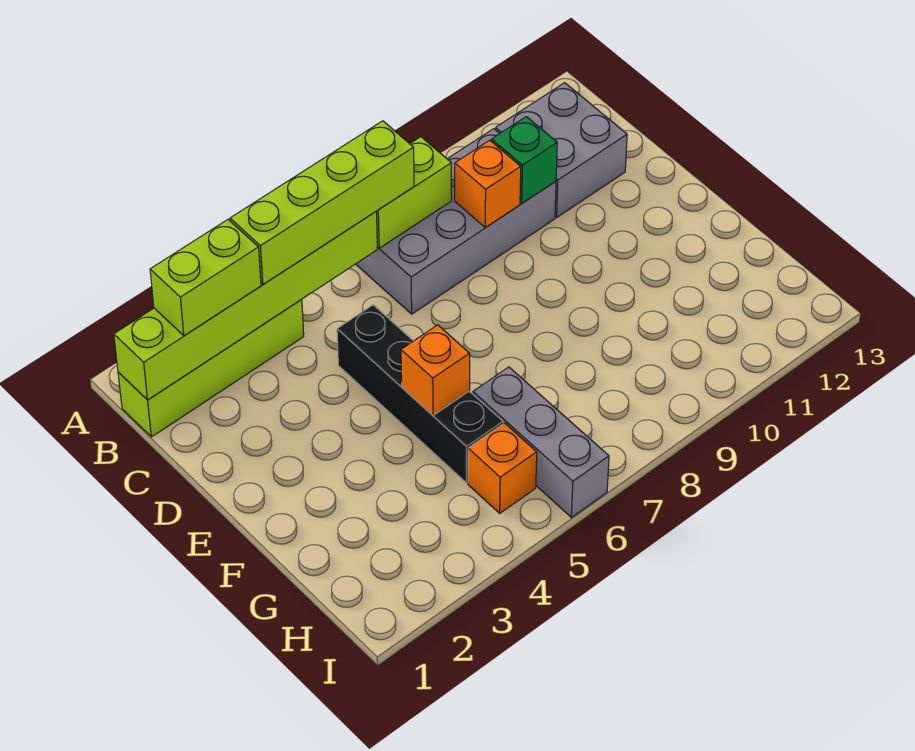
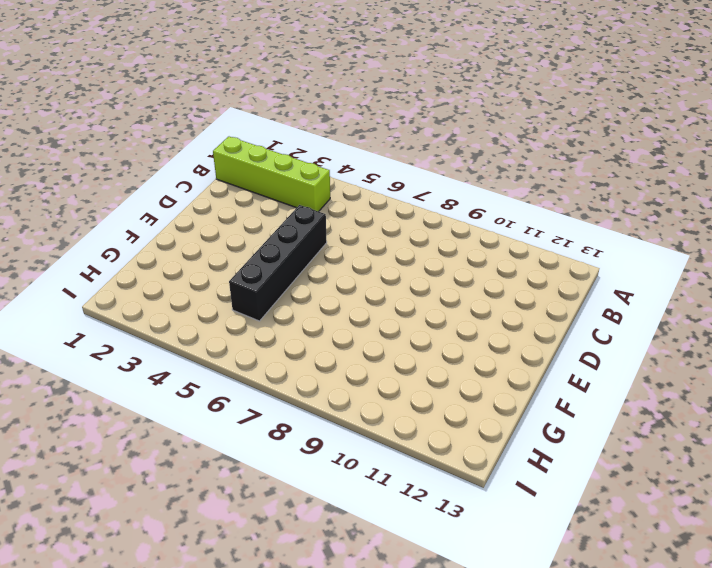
none -> grey 2x4 brick [356,129,556,314]
none -> grey 2x2 brick [496,83,627,217]
none -> grey 1x3 brick [473,367,609,517]

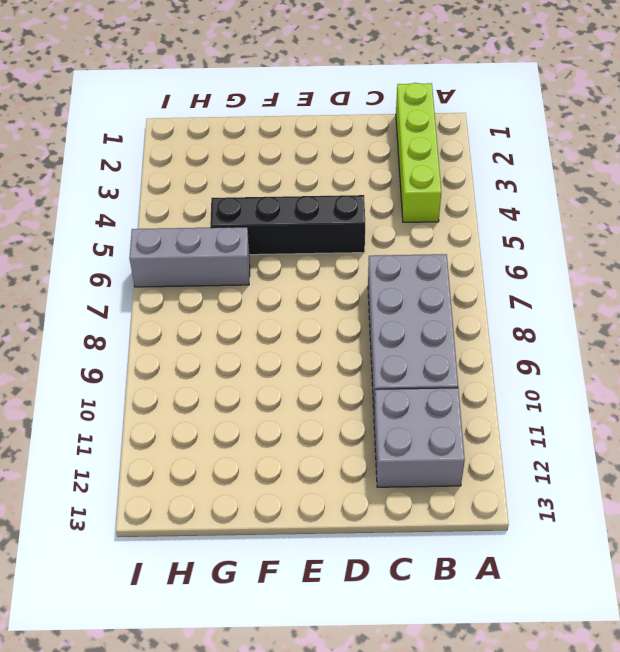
none -> orange 1x1 brick [468,423,537,513]
none -> lime 1x6 brick [114,212,377,400]
none -> lime 1x2 brick [376,137,452,248]

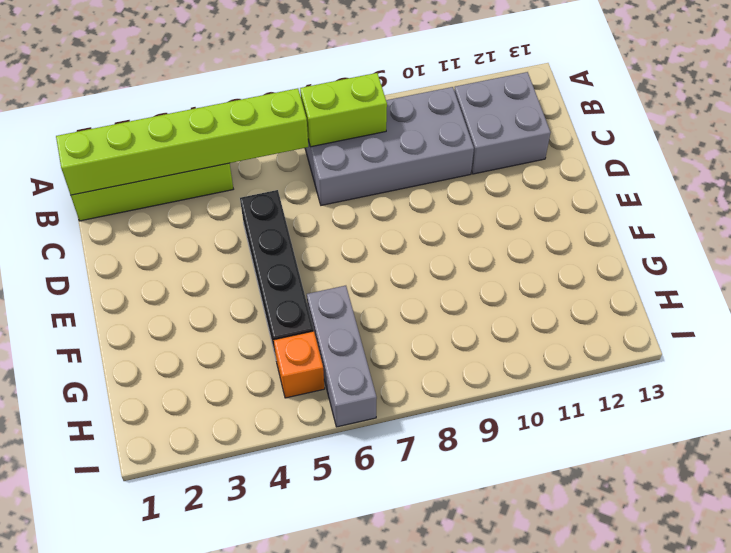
none -> orange 1x1 brick [455,140,521,228]
none -> green 1x1 brick [492,117,557,203]
none -> orange 1x1 brick [401,325,470,416]

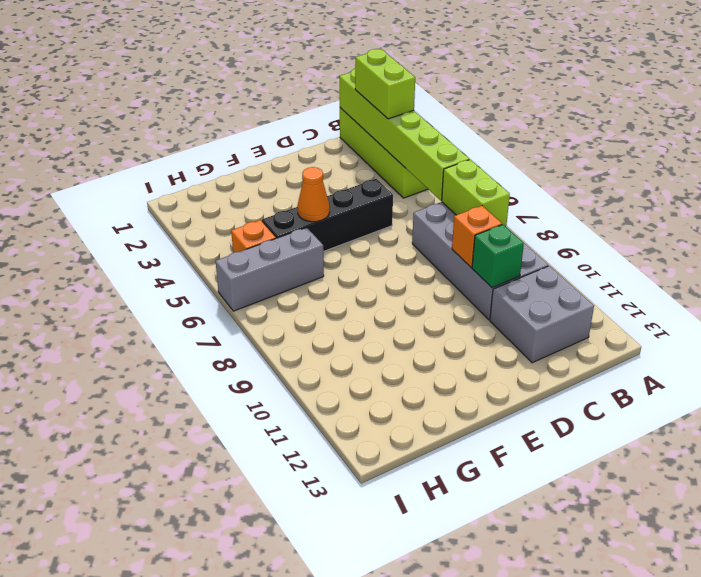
orange 1x1 cone [297,167,330,222] -> orange 1x1 brick [401,325,470,416]
none -> lime 1x4 brick [230,121,414,284]

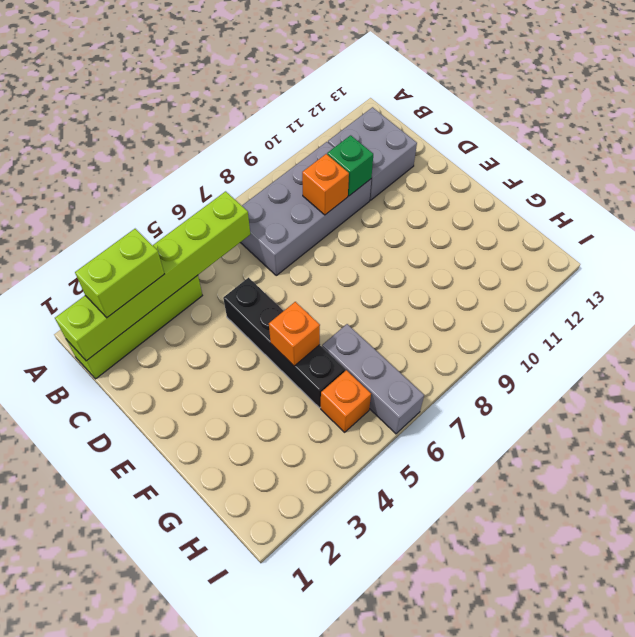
none -> lime 1x2 brick [376,137,452,248]
none -> lime 1x4 brick [230,121,414,284]

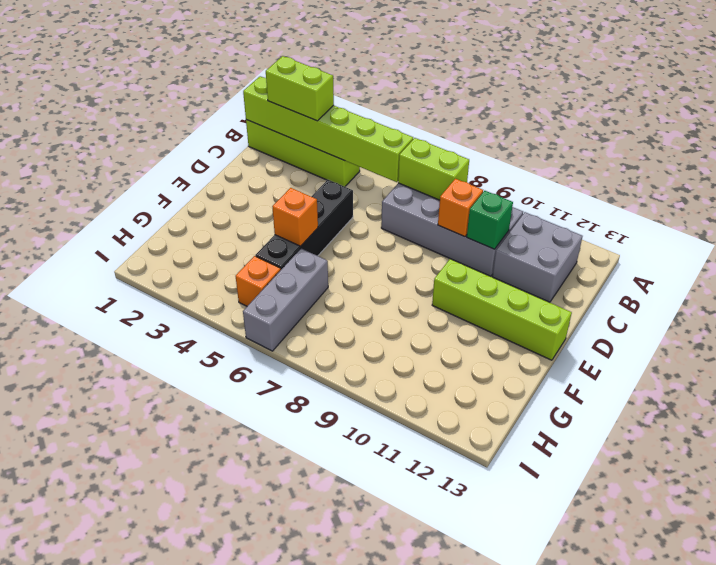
lime 1x4 brick [432,259,572,360] -> lime 1x4 brick moved to [230,121,414,284]

